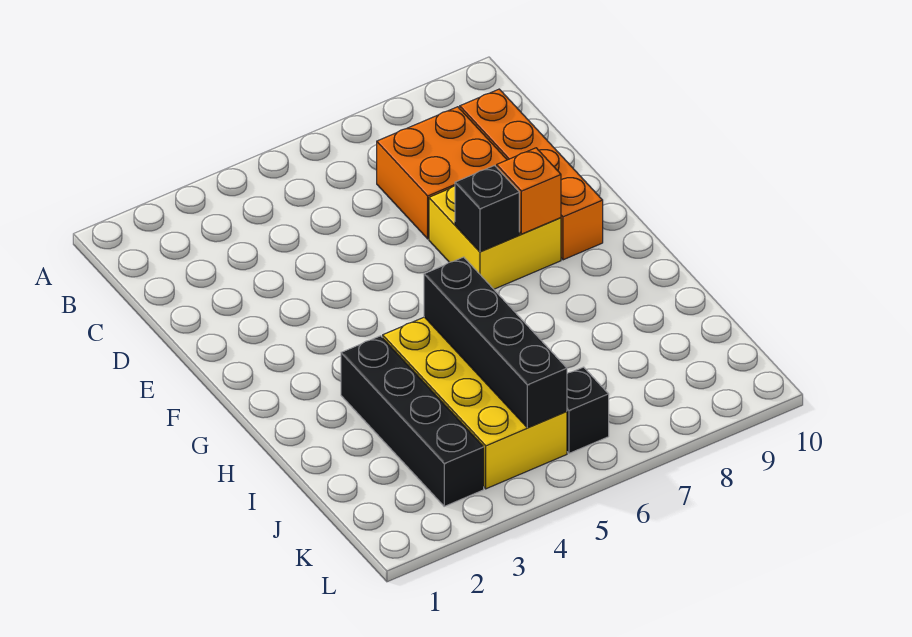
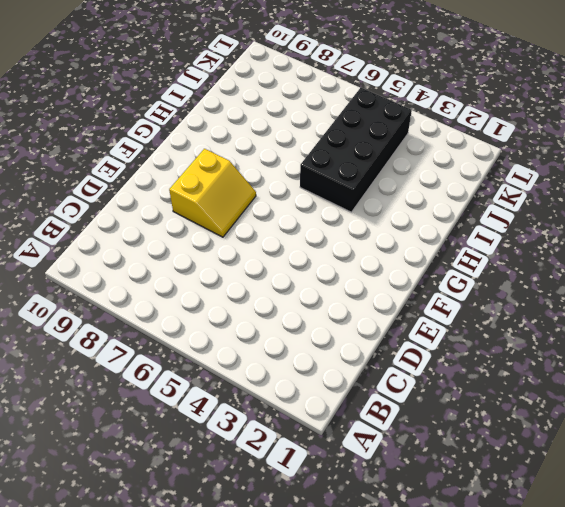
yellow 2x2 slope [169,149,256,237] -> yellow 2x2 brick [429,186,561,289]
black 2x4 brick [300,88,412,212] -> yellow 2x4 brick [383,317,567,489]
none -> orange 2x2 brick [377,107,507,239]
none -> orange 1x4 brick [460,89,603,260]

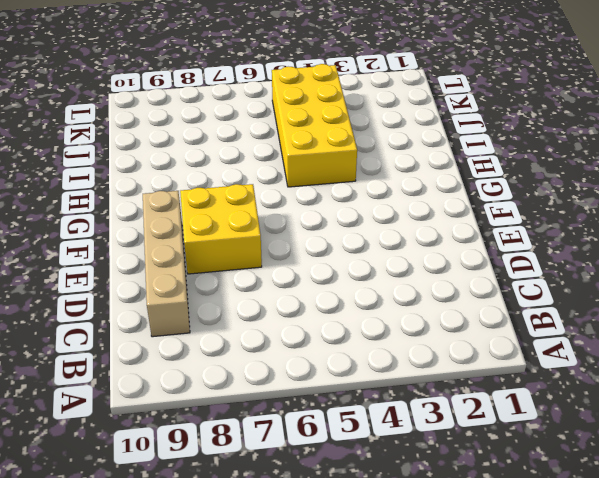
tan 1x4 brick [143,191,190,337] -> orange 1x4 brick [460,89,603,260]
none -> orange 2x2 brick [377,107,507,239]
none -> black 1x4 brick [341,336,484,506]

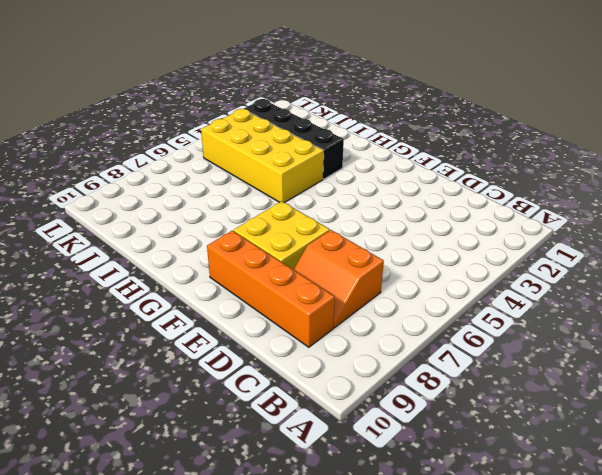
orange 2x2 slope [294,230,384,328] -> orange 2x2 brick [377,107,507,239]
none -> black 1x1 brick [567,367,609,453]
none -> black 1x1 brick [455,166,519,252]

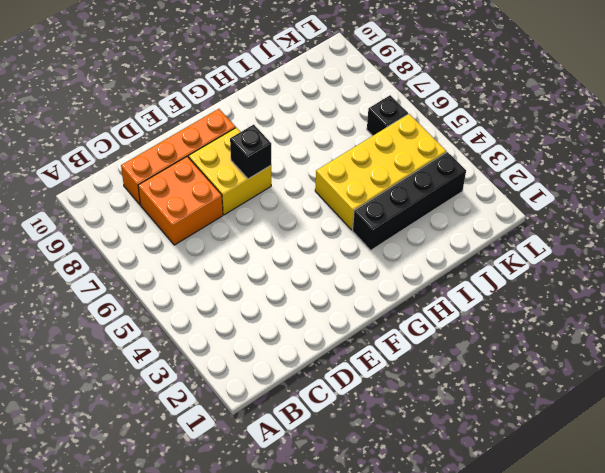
none -> orange 1x1 brick [497,148,561,234]
none -> black 1x4 brick [424,257,567,428]

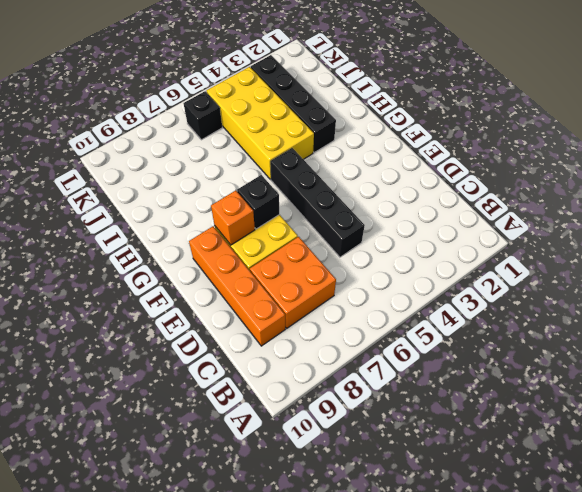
black 1x4 brick [270,148,365,257] -> black 1x4 brick moved to [424,257,567,428]

